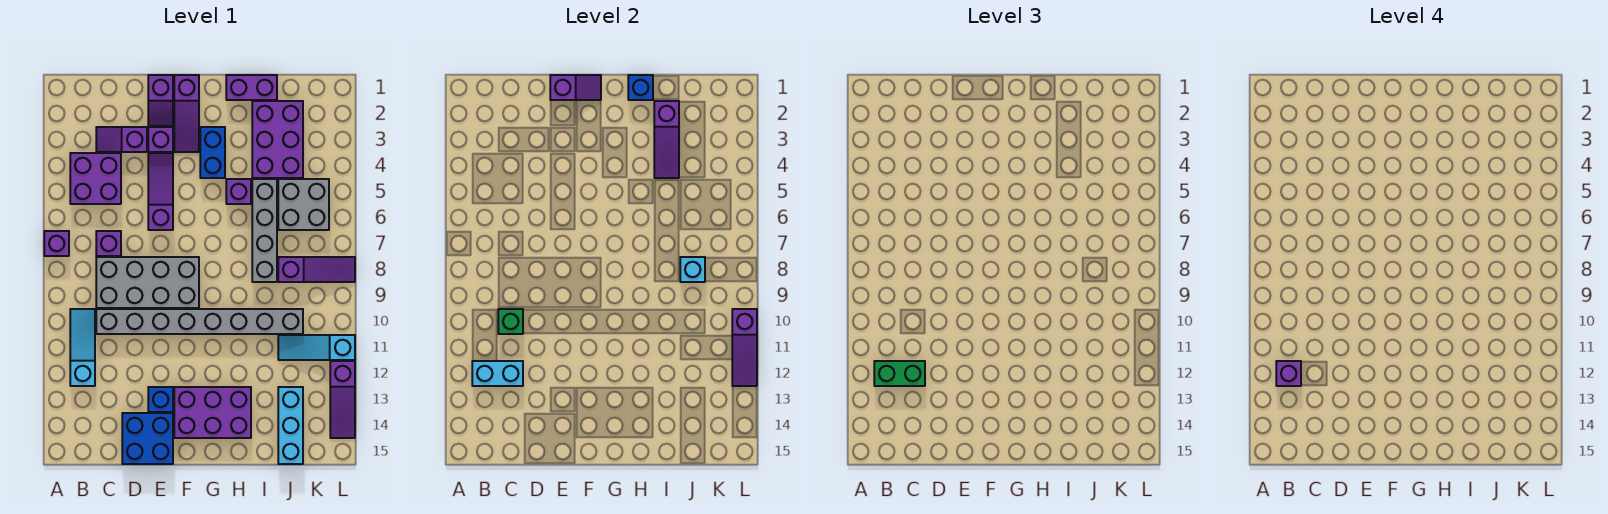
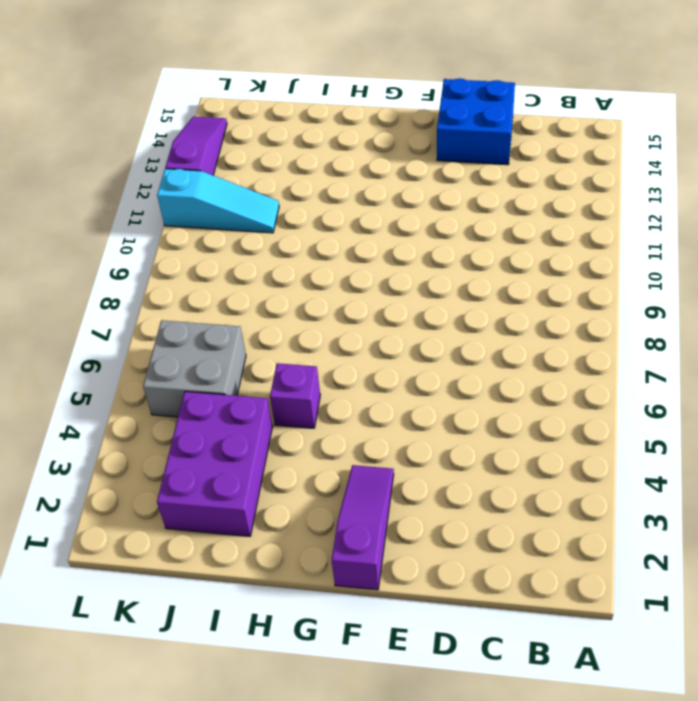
none -> purple 1x1 brick [44,231,69,256]
none -> purple 2x2 brick [70,153,121,204]
none -> cyan 1x3 slope [70,309,95,386]
none -> purple 1x2 slope [96,127,147,152]

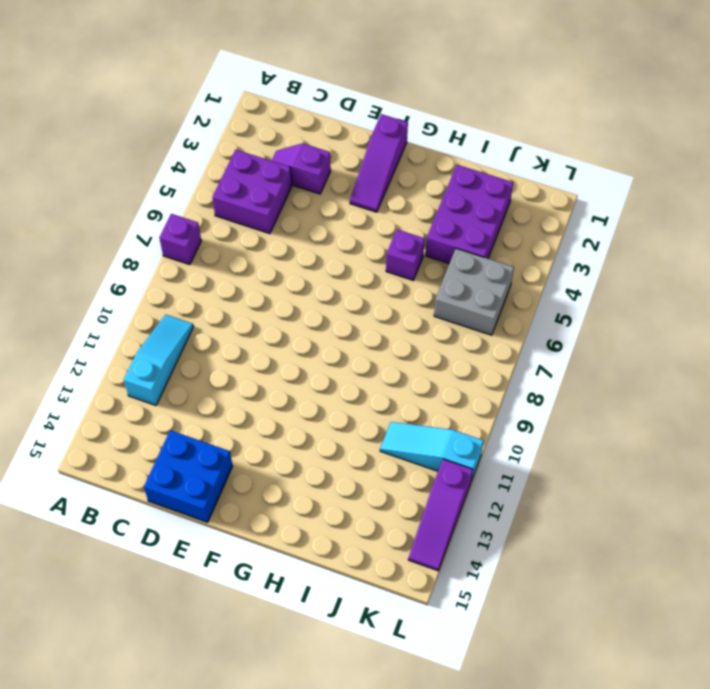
none -> purple 1x1 brick [96,231,121,256]
none -> grey 2x4 brick [96,257,199,308]
none -> grey 1x8 brick [96,309,303,334]
none -> purple 1x2 slope [148,75,173,126]

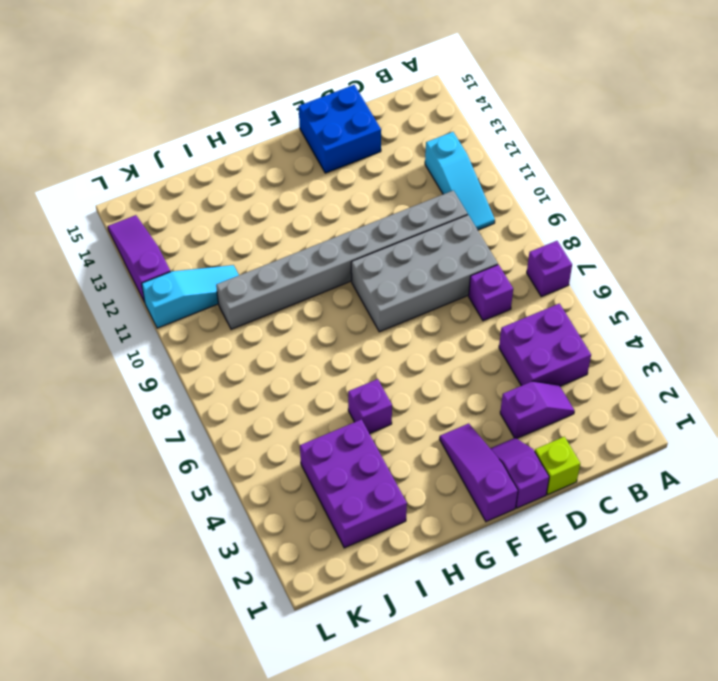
lime 1x1 brick [535,437,580,494] -> none
none -> purple 1x1 brick [148,127,173,152]
none -> purple 1x3 slope [148,153,173,230]
none -> blue 1x1 brick [148,387,173,412]
none -> purple 2x3 brick [174,387,251,438]

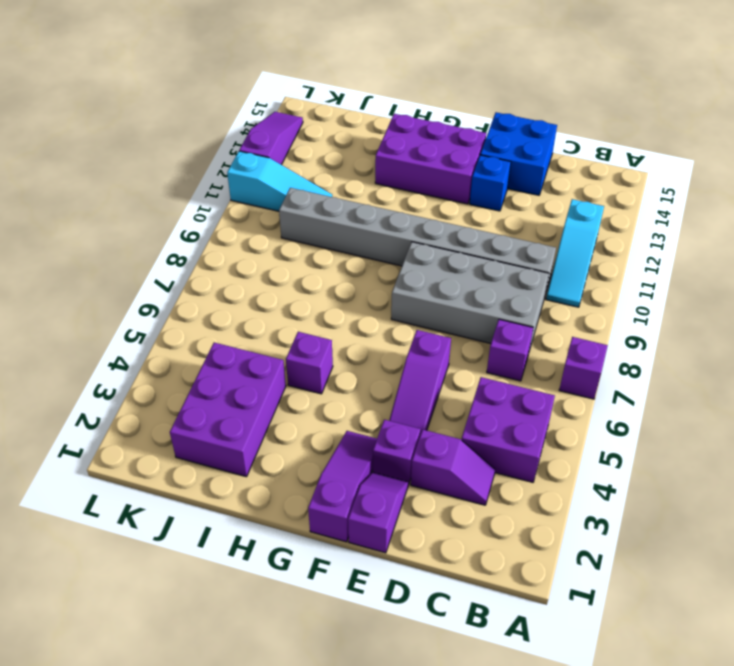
none -> blue 1x2 brick [200,127,225,178]
none -> purple 1x2 brick [226,75,277,100]
none -> grey 1x4 brick [252,179,277,282]
none -> grey 2x2 brick [278,179,329,230]

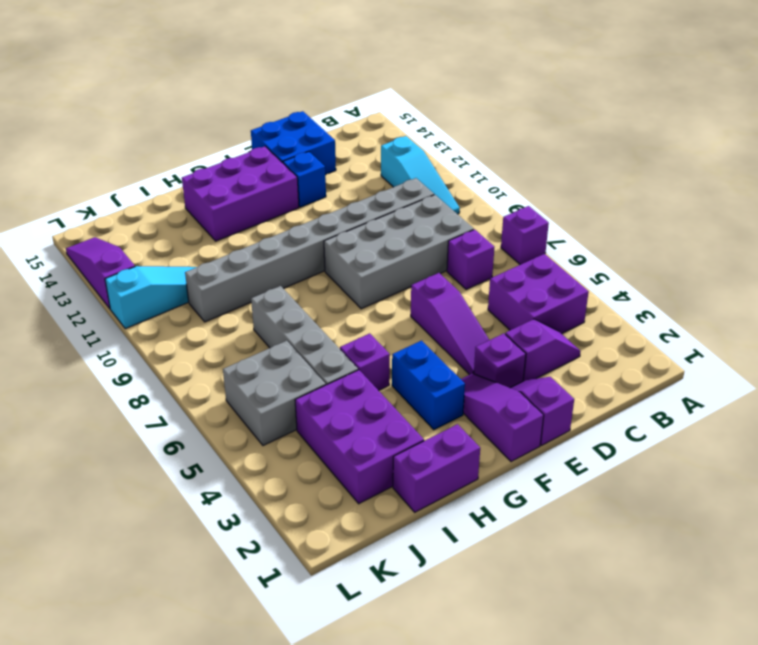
none -> purple 1x3 slope [278,257,355,282]
none -> cyan 1x3 brick [278,387,303,464]
none -> cyan 1x2 brick [472,361,523,386]
none -> green 1x1 brick [498,309,523,334]

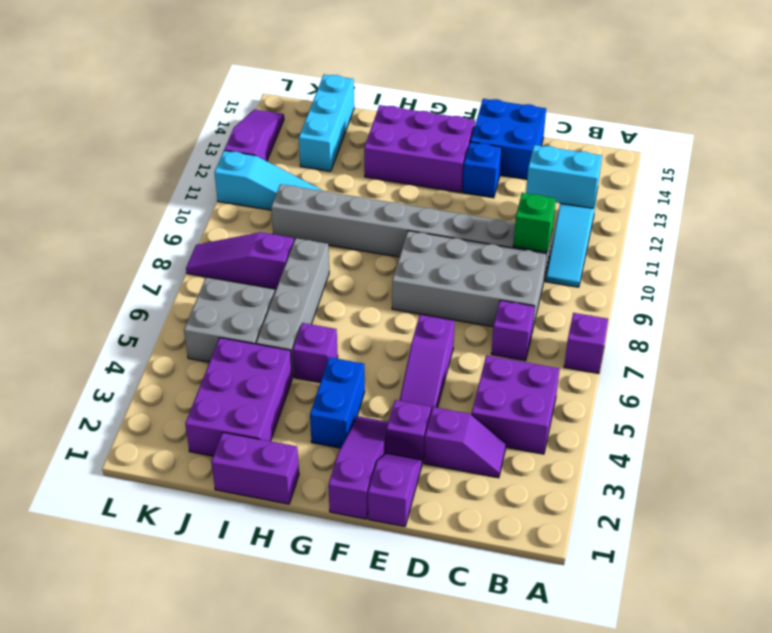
none -> purple 1x2 slope [550,75,601,100]
none -> blue 1x1 brick [628,75,653,100]
none -> purple 1x3 slope [654,101,679,178]
none -> cyan 1x1 brick [680,257,705,282]

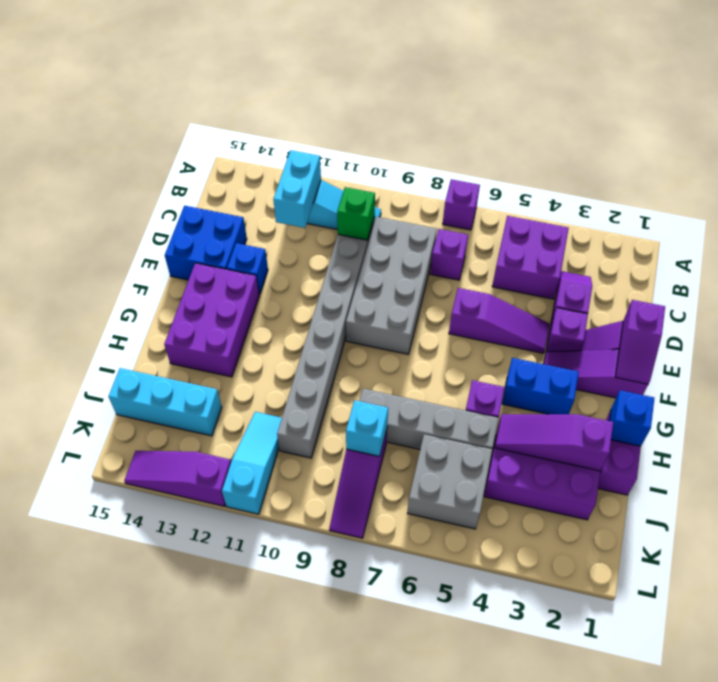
none -> purple 1x3 slope [732,309,757,386]
none -> green 1x2 brick [874,361,925,386]
none -> purple 1x1 brick [1276,361,1301,386]

